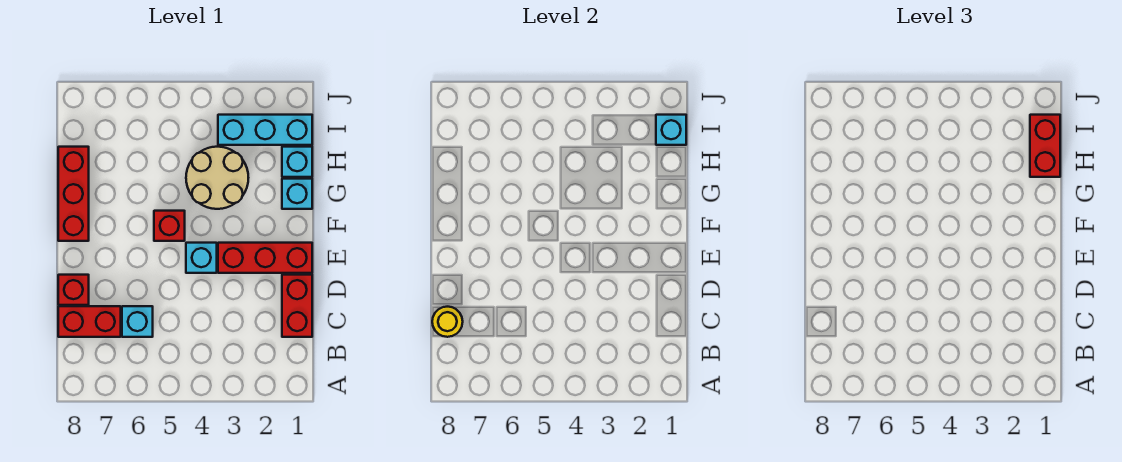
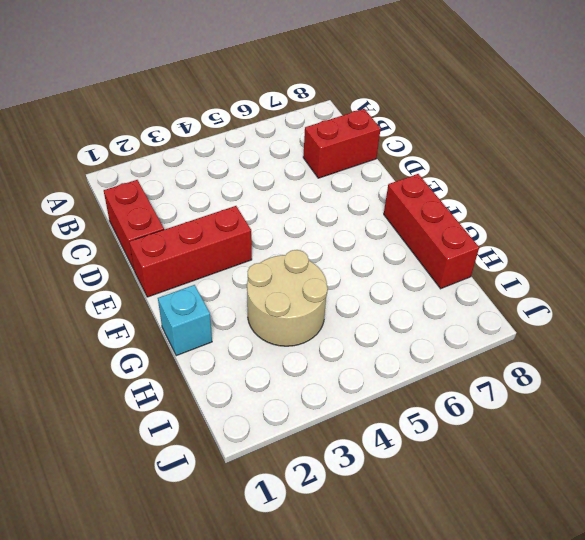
none -> cyan 1x1 brick [122,306,153,337]
none -> red 1x1 brick [58,275,89,305]
none -> cyan 1x1 brick [186,243,217,273]

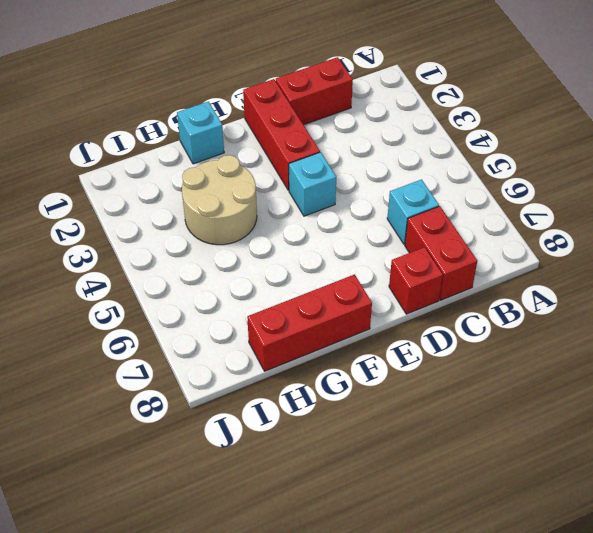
none -> red 1x1 brick [154,211,185,241]
none -> cyan 1x1 brick [282,147,312,177]
none -> cyan 1x3 brick [218,115,312,145]

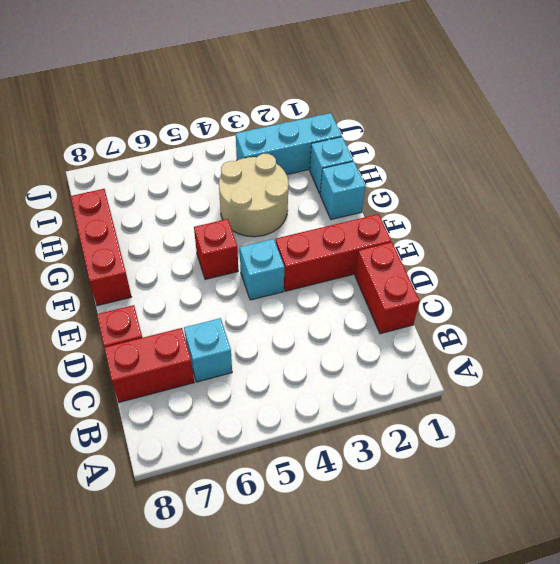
none -> yellow 1x1 round brick [432,307,463,337]
none -> cyan 1x1 brick [656,115,686,145]
none -> red 1x2 brick [1030,115,1060,177]

